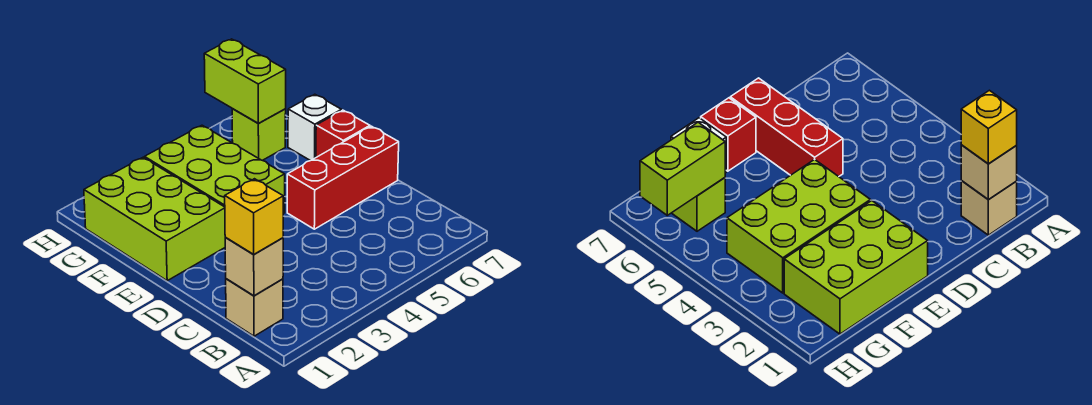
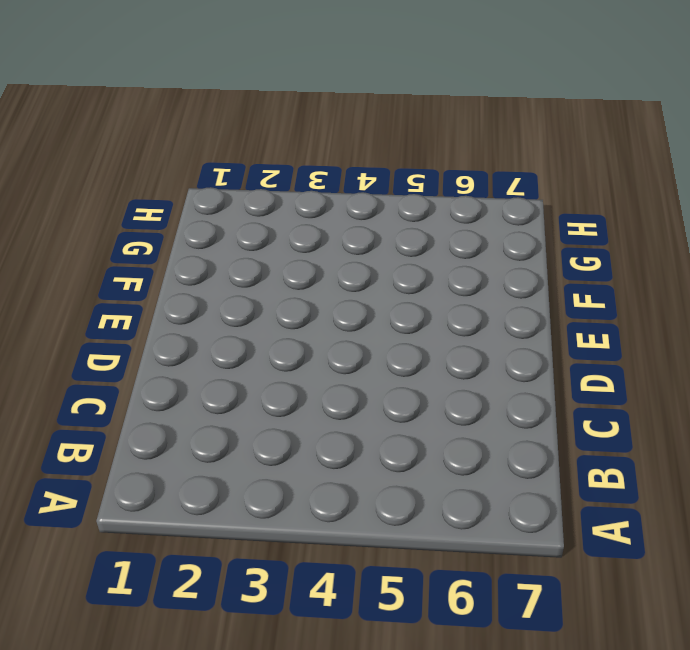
none -> tan 1x1 brick [226,279,283,336]
none -> red 1x3 brick [287,126,399,229]

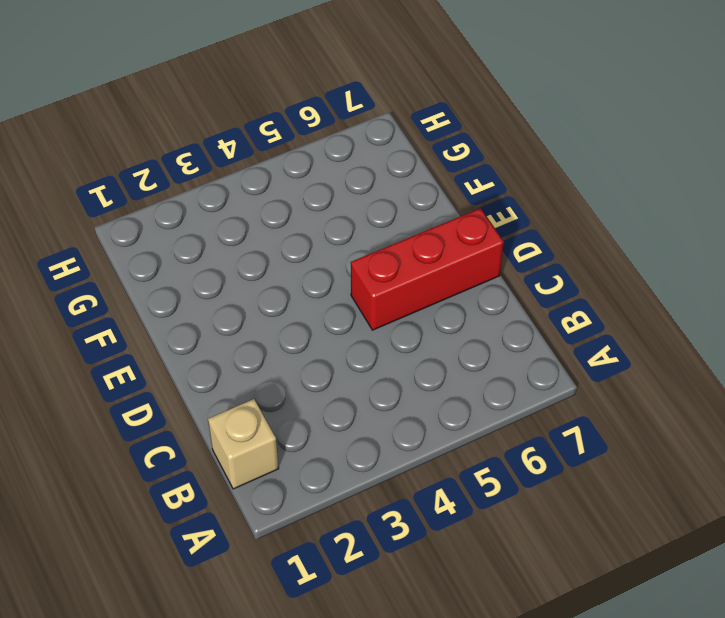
none -> lime 2x3 brick [84,157,225,281]
none -> lime 2x3 brick [145,125,285,214]

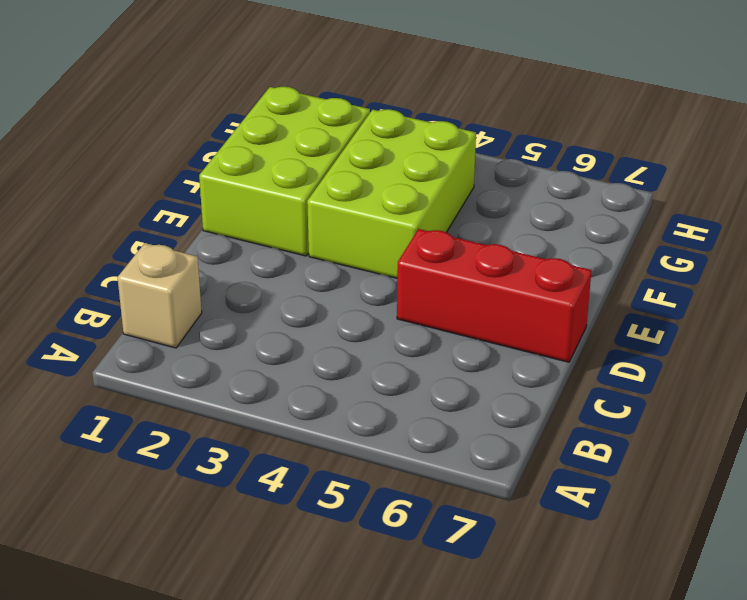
none -> red 1x1 brick [316,110,370,157]
none -> white 1x1 brick [288,94,342,161]

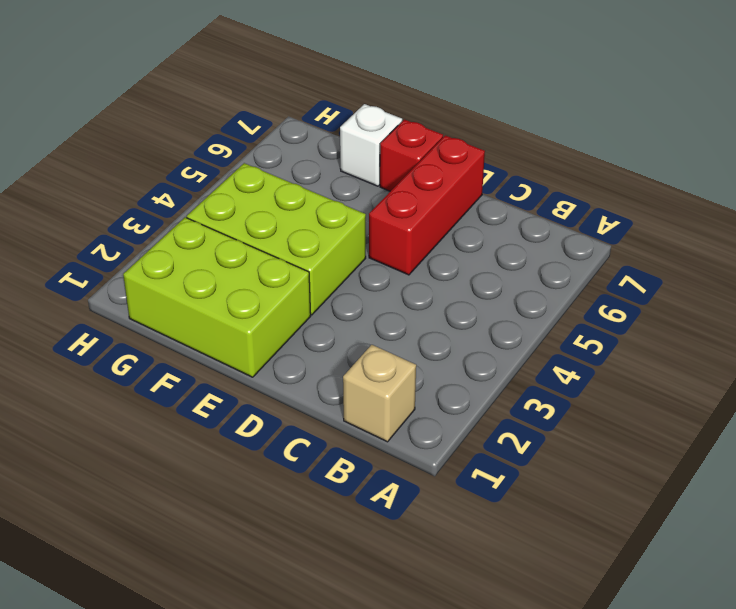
none -> lime 1x1 brick [232,109,286,160]
none -> tan 1x1 brick [225,237,283,296]

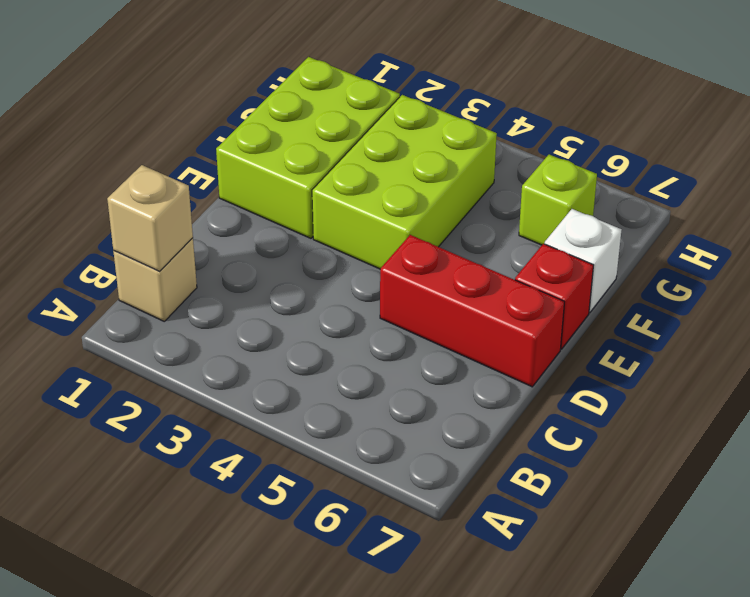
none -> lime 1x2 brick [204,39,286,124]
none -> yellow 1x1 brick [225,179,283,255]

